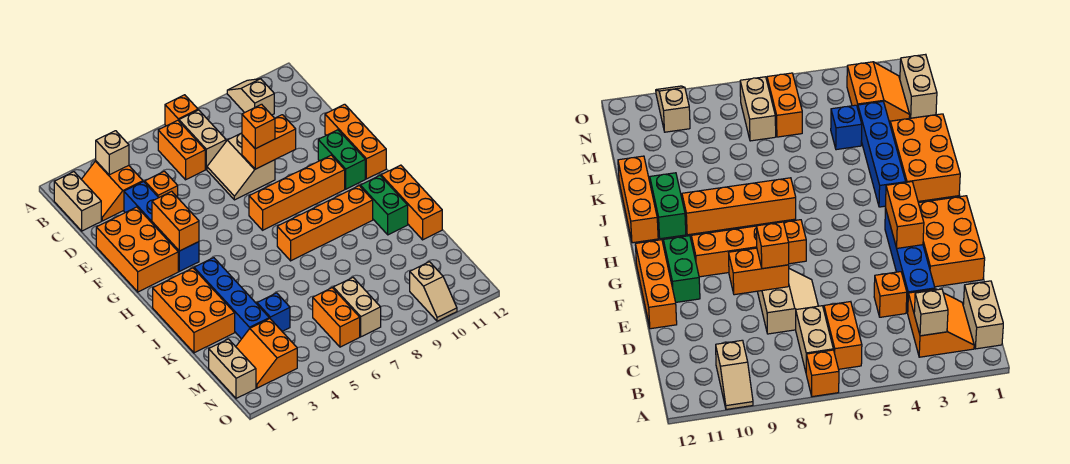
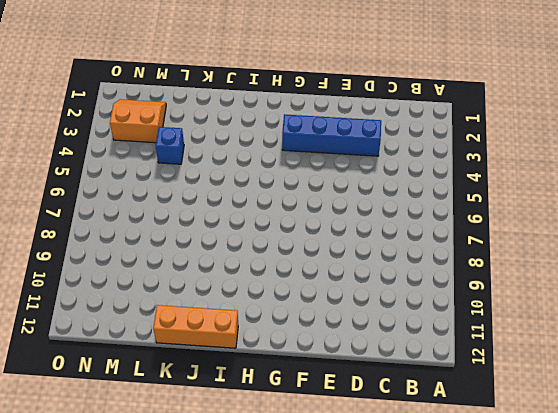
none -> orange 1x1 brick [165,95,198,126]
none -> tan 1x2 slope [227,79,274,115]
none -> tan 1x2 brick [54,172,101,231]

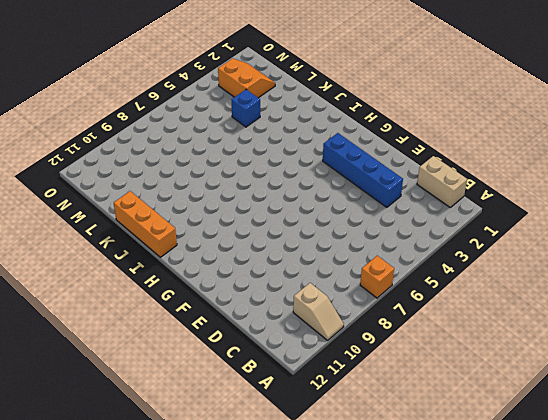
none -> orange 2x2 slope [81,161,143,221]
none -> orange 1x2 brick [158,120,205,180]
none -> tan 1x2 brick [179,110,226,169]

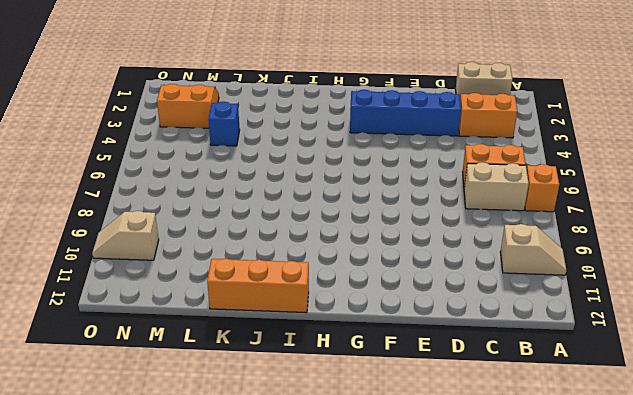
none -> orange 1x1 brick [145,171,178,198]
none -> tan 2x2 slope [207,133,275,200]
none -> orange 2x3 brick [96,207,178,292]

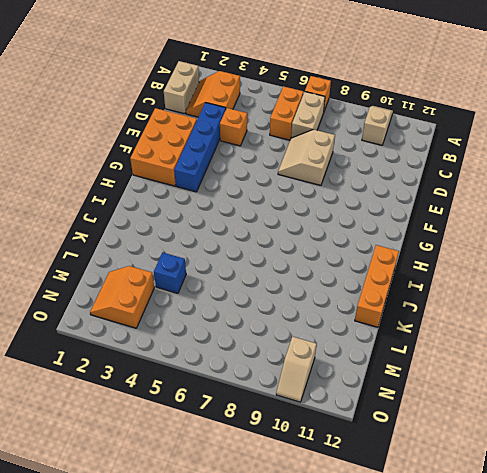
none -> orange 1x3 brick [325,104,386,179]
none -> green 1x2 brick [318,130,365,189]
none -> orange 1x4 brick [249,155,345,230]

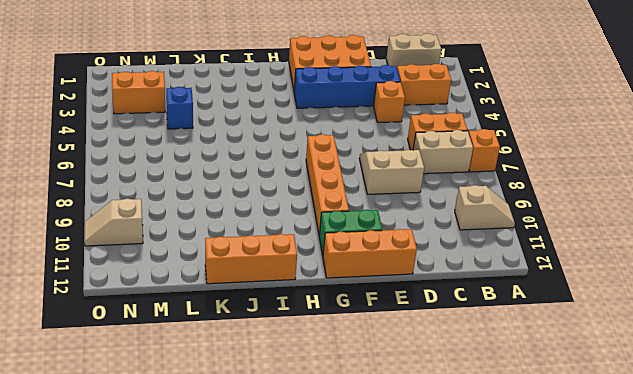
none -> orange 2x3 brick [153,268,235,353]
none -> blue 1x4 brick [194,258,269,339]
none -> orange 1x4 brick [277,186,373,261]

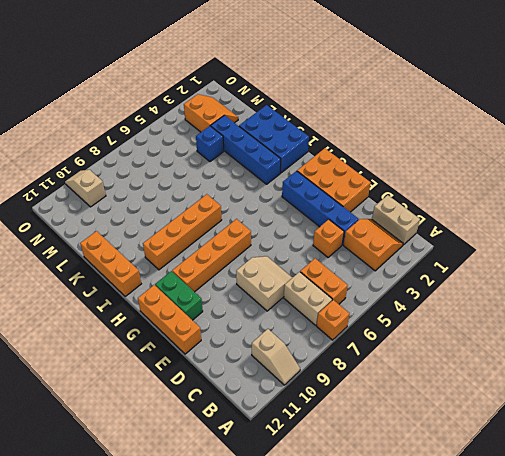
blue 2x3 brick [239,105,309,173] -> orange 2x3 brick [153,268,235,353]
none -> green 1x2 brick [360,176,408,235]
none -> tan 1x2 brick [209,339,256,398]
none -> orange 1x2 brick [313,288,360,347]

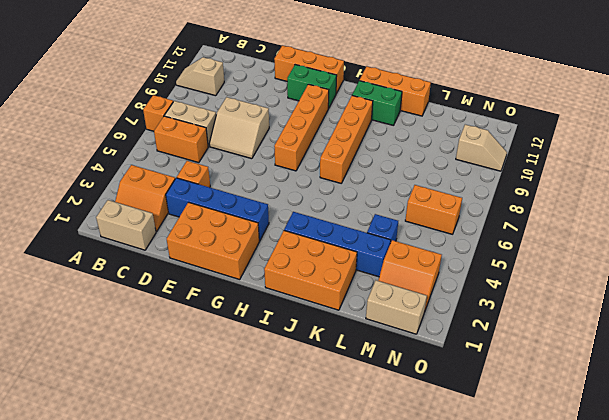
none -> tan 1x2 brick [333,278,381,337]
none -> tan 1x1 brick [96,131,129,175]
none -> orange 1x2 brick [242,115,296,169]

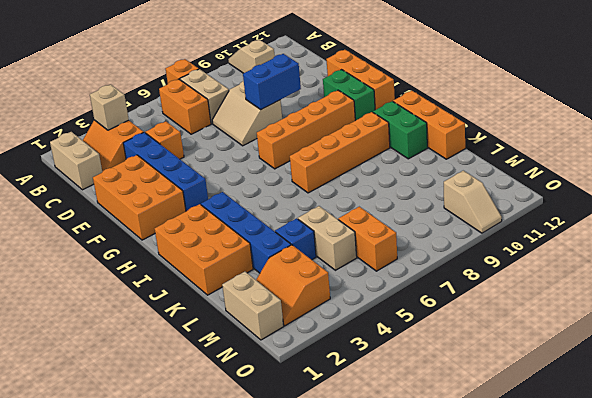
blue 1x2 brick [243,54,301,109] -> orange 1x2 brick [242,115,296,169]
tan 1x2 brick [298,206,357,270] -> tan 1x2 brick moved to [333,278,381,337]
none -> orange 1x2 brick [152,191,199,251]
none -> orange 1x1 brick [242,104,275,149]

